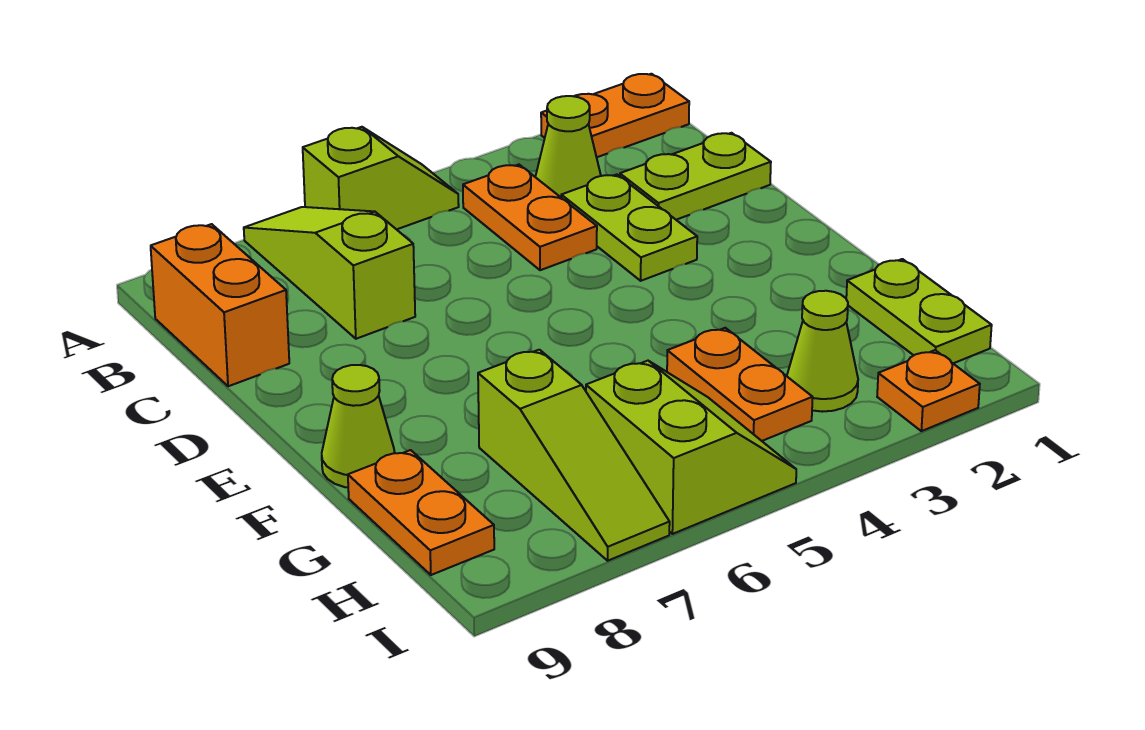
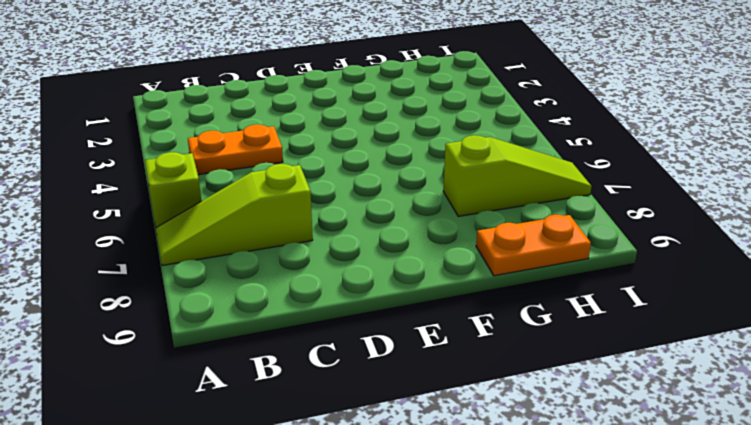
none -> orange 1x2 plate [541,74,689,157]
none -> lime 1x1 cone [536,96,601,197]
none -> orange 1x2 brick [151,224,289,386]

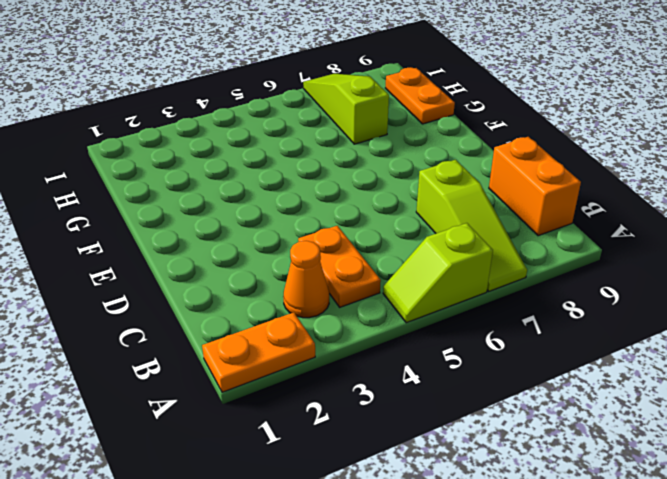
orange 1x1 cone [283,241,329,318] -> lime 1x1 cone [536,96,601,197]
none -> lime 1x2 plate [620,133,771,220]
none -> lime 1x2 plate [561,175,697,281]
none -> lime 1x1 cone [322,365,395,487]

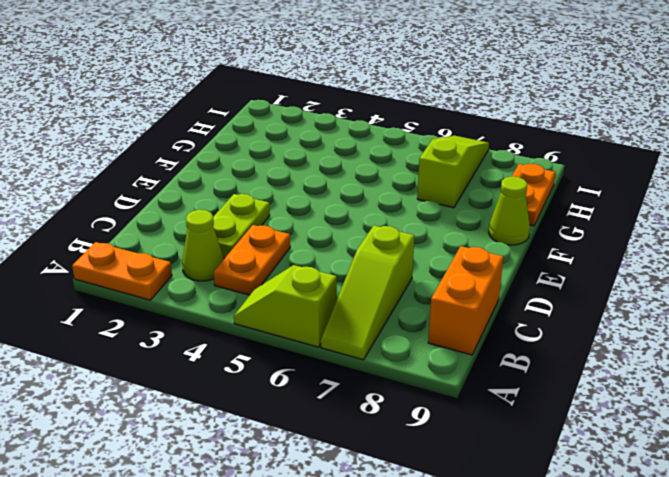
none -> lime 1x2 plate [620,133,771,220]
none -> lime 1x2 plate [846,259,992,363]
none -> orange 1x2 plate [667,328,813,441]

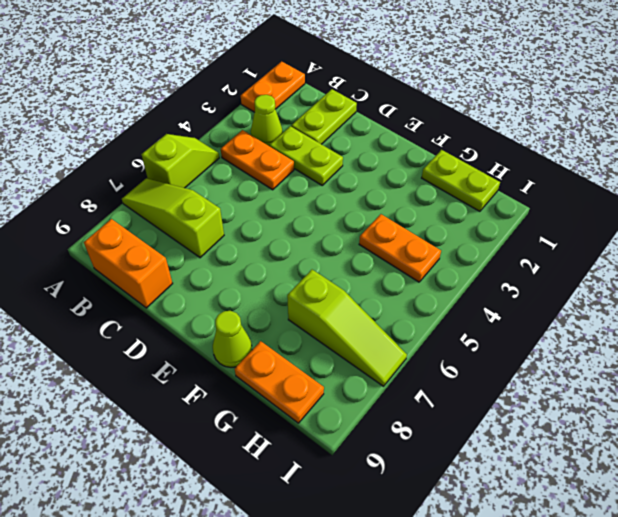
none -> lime 1x1 cone [787,291,858,412]
none -> lime 2x2 slope [586,361,796,534]
none -> orange 1x1 plate [877,350,980,431]

